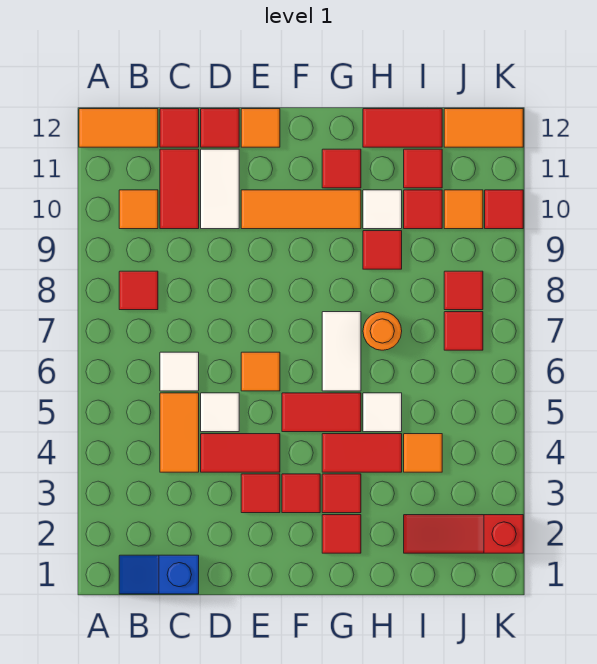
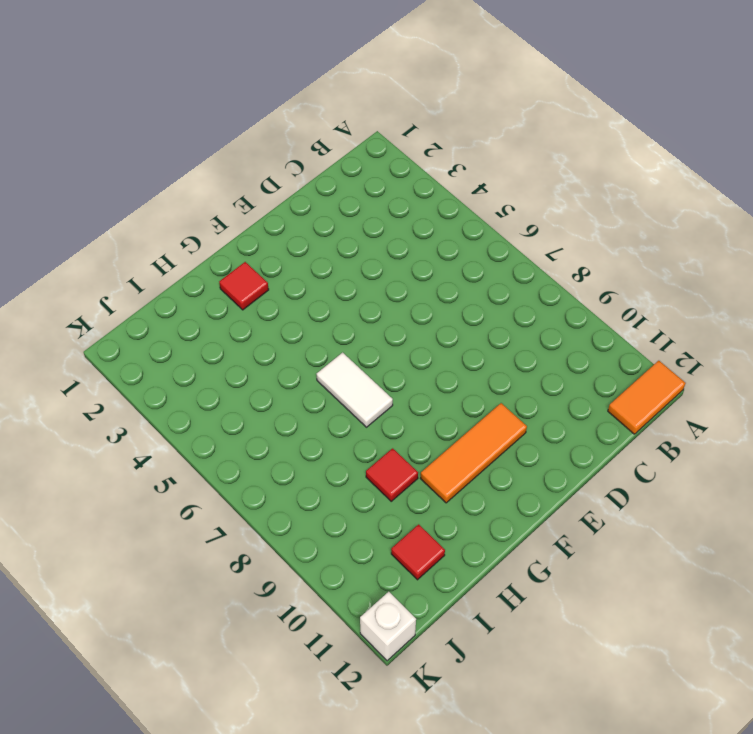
white 1x1 brick [360,592,416,661] -> orange 1x2 tile [444,109,523,147]
none -> blue 1x2 slope [119,555,199,594]
none -> red 1x1 tile [119,271,158,310]
none -> orange 1x1 tile [119,190,158,229]
none -> orange 1x2 tile [160,393,199,472]

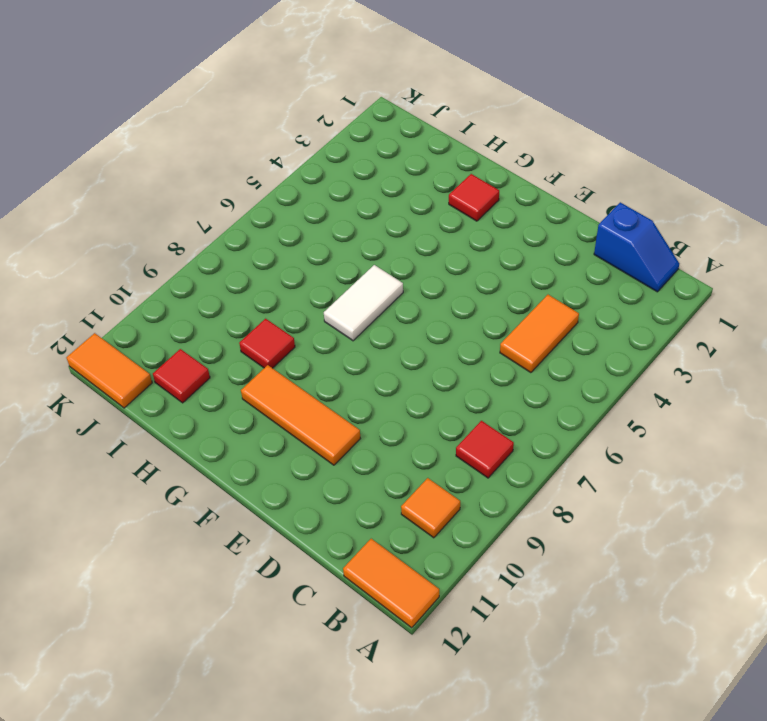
none -> white 1x1 tile [160,352,199,391]
none -> red 1x2 tile [160,149,199,229]
none -> red 1x1 tile [160,109,199,147]
none -> red 1x2 tile [201,434,280,472]

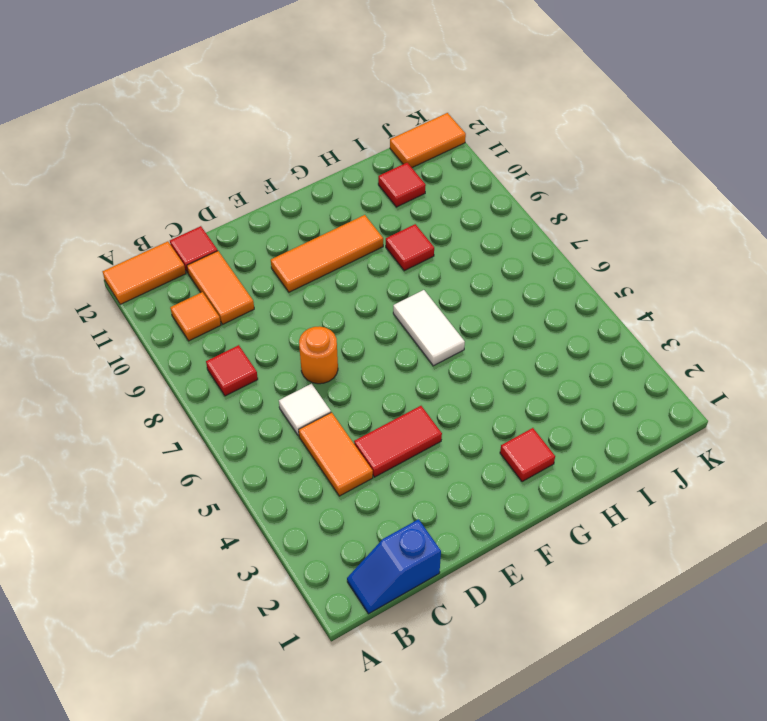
orange 1x2 tile [187,251,254,324] -> red 1x2 tile [160,149,199,229]
orange 1x1 round brick [299,326,338,384] -> orange 1x1 round brick moved to [363,312,402,350]
none -> white 1x1 tile [201,393,239,432]
none -> white 1x2 tile [201,149,239,229]
none -> red 1x1 tile [201,109,239,147]
none -> red 1x1 tile [241,474,280,513]

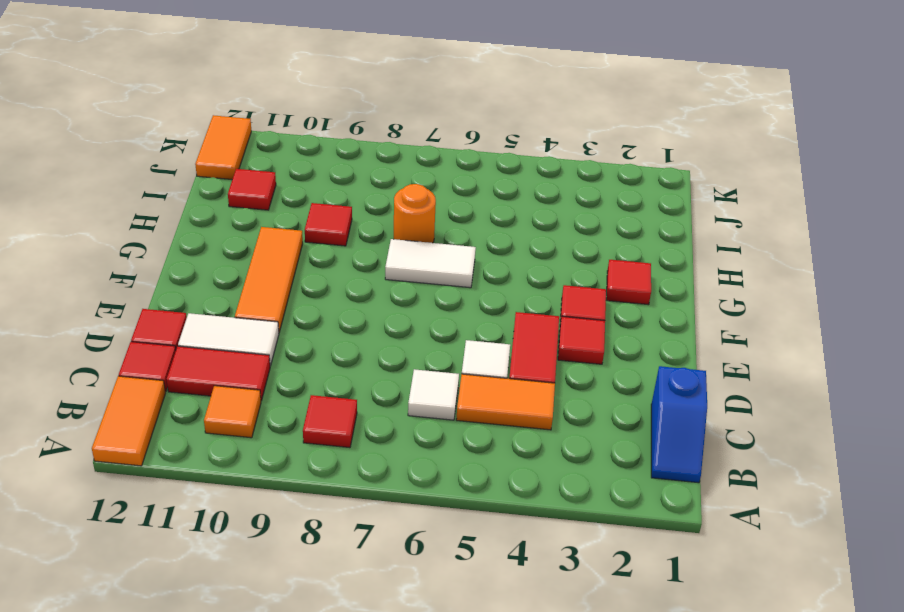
none -> orange 1x1 tile [241,352,280,391]
none -> orange 1x1 tile [241,109,280,147]
none -> red 1x2 tile [282,393,361,432]
none -> red 1x1 tile [322,474,361,513]

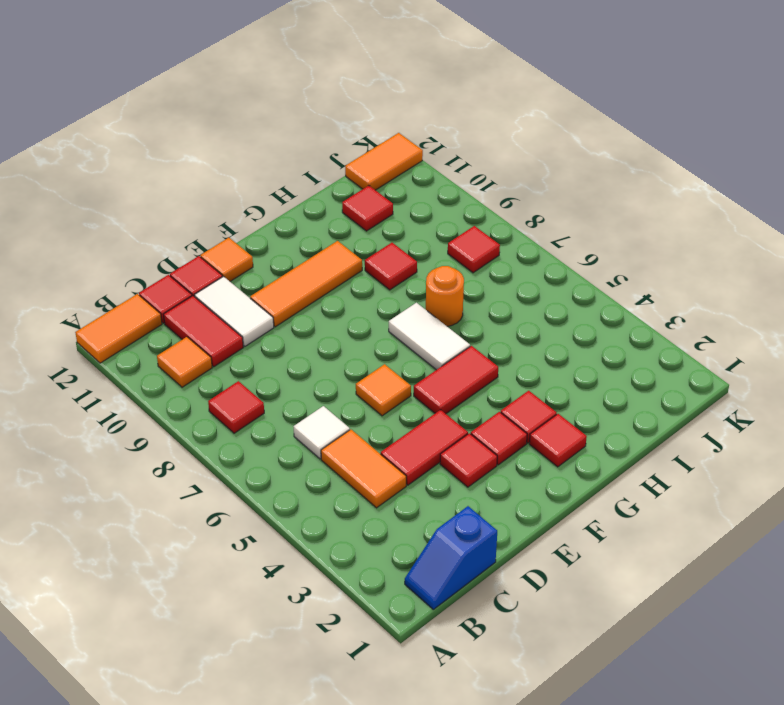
none -> white 1x1 tile [201,393,239,432]
none -> red 1x2 tile [322,434,402,472]
none -> red 1x1 tile [322,149,361,188]
none -> white 1x1 tile [363,393,402,432]

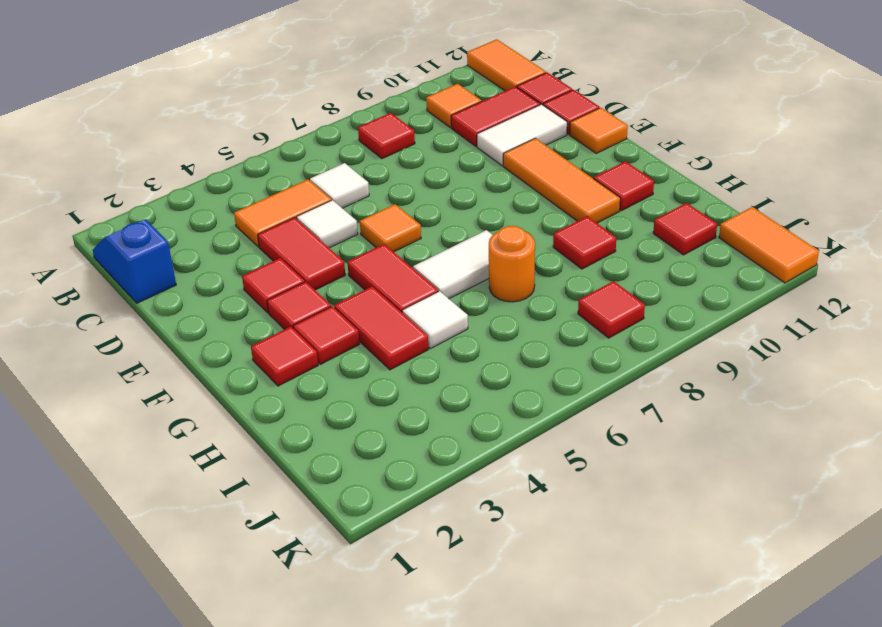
none -> white 1x1 tile [363,190,402,229]
none -> red 1x2 tile [363,109,442,147]
none -> red 1x3 slope [404,515,523,553]
none -> orange 1x1 tile [404,434,442,472]

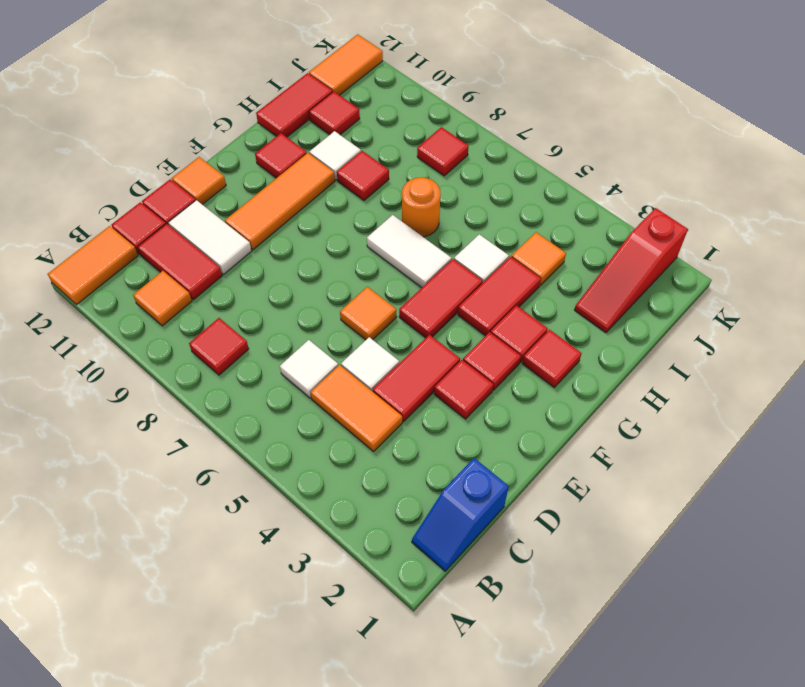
none -> red 1x1 tile [404,190,442,229]
none -> red 1x1 tile [444,312,483,350]
none -> orange 1x1 tile [444,190,483,229]
none -> red 1x1 tile [485,190,523,229]

